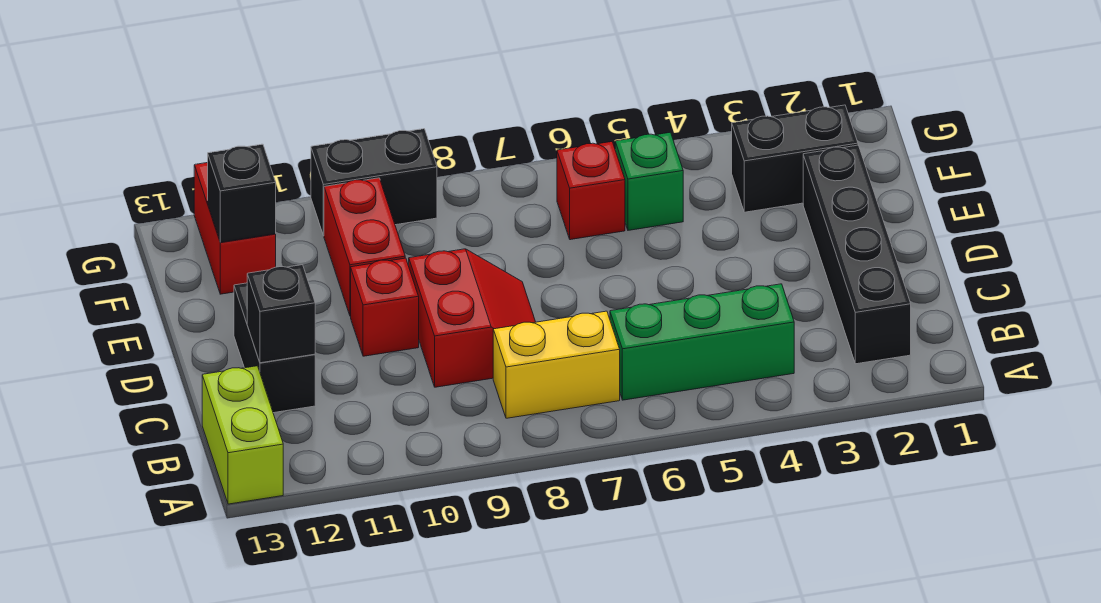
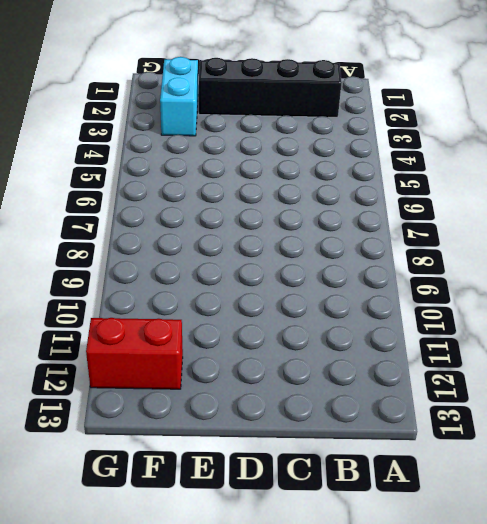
cyan 1x2 brick [160,57,198,136] -> black 1x2 brick [732,105,858,212]
none -> lime 1x2 brick [202,366,283,504]
none -> green 1x3 brick [610,284,794,400]
none -> yellow 1x2 brick [493,311,620,418]

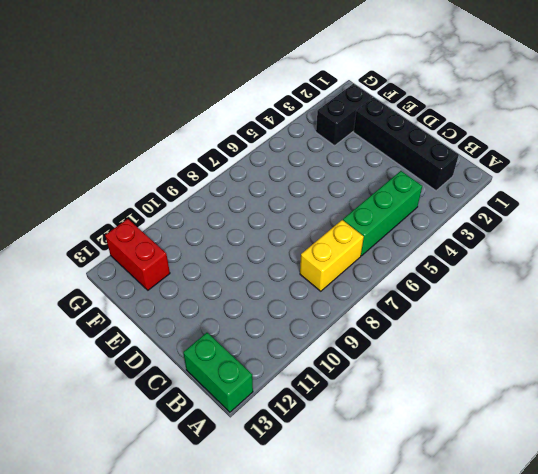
green 1x2 brick [183,333,253,412] -> lime 1x2 brick [202,366,283,504]
none -> red 2x2 slope [409,249,535,387]
none -> black 1x2 brick [234,283,315,413]
none -> red 1x1 brick [351,258,419,356]

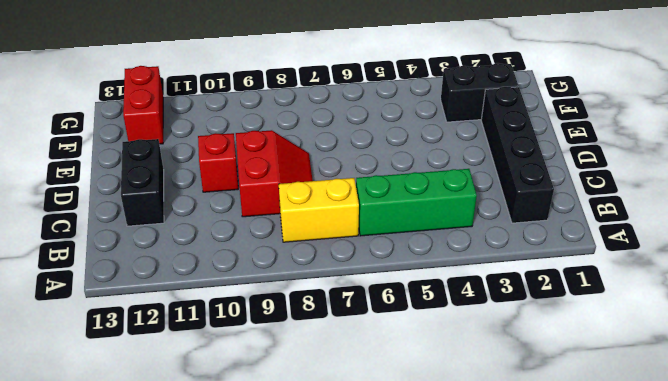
none -> lime 1x2 brick [202,366,283,504]
none -> red 1x2 brick [324,178,405,316]
none -> green 1x1 brick [615,132,683,230]

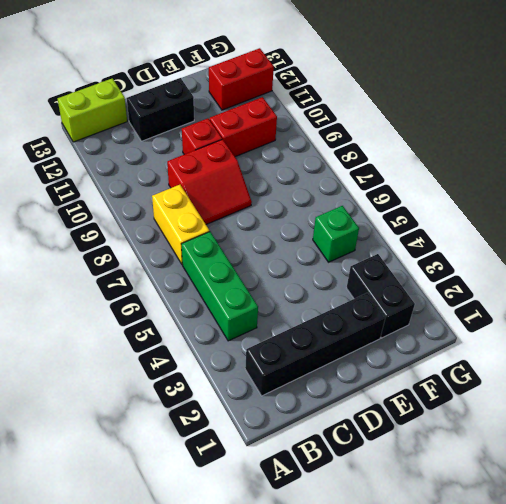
none -> red 1x1 brick [557,142,625,240]
none -> black 1x2 brick [311,129,437,236]
none -> black 1x1 brick [247,265,315,363]

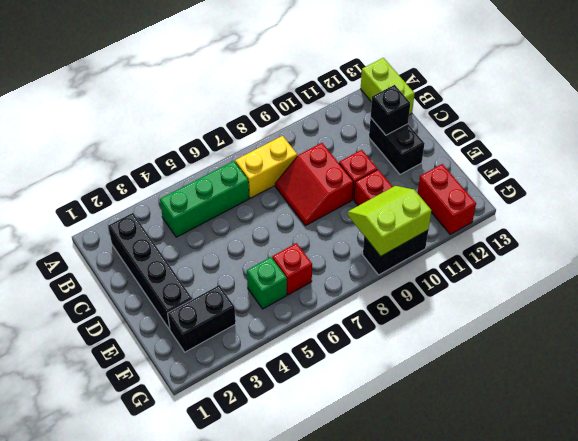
lime 2x2 slope [348,186,431,256] -> none
none -> black 1x1 brick [208,144,276,242]

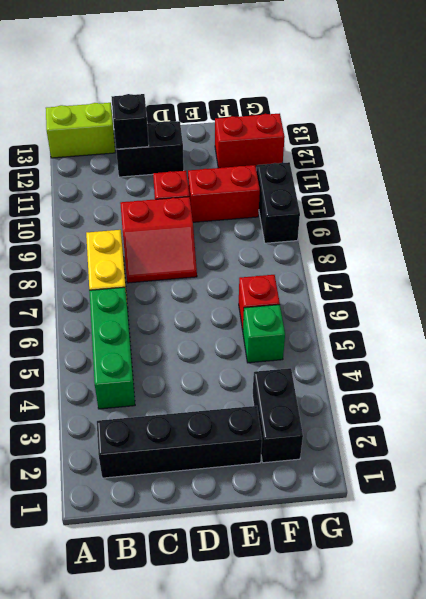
none -> black 1x1 brick [208,144,276,242]

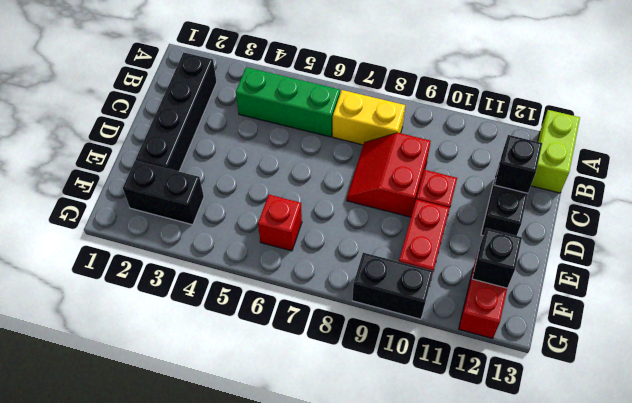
none -> green 1x1 brick [615,132,683,230]

